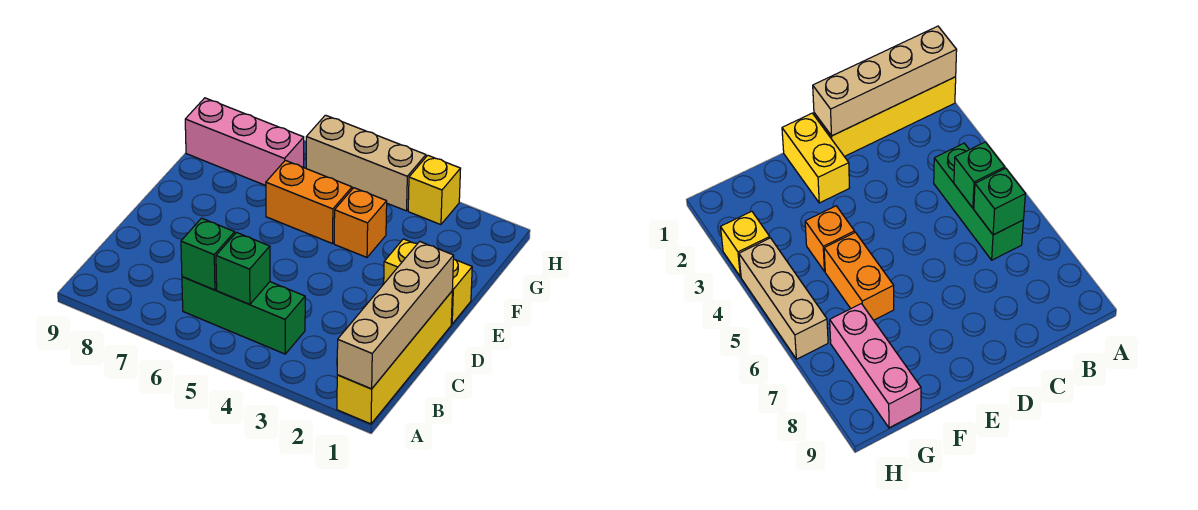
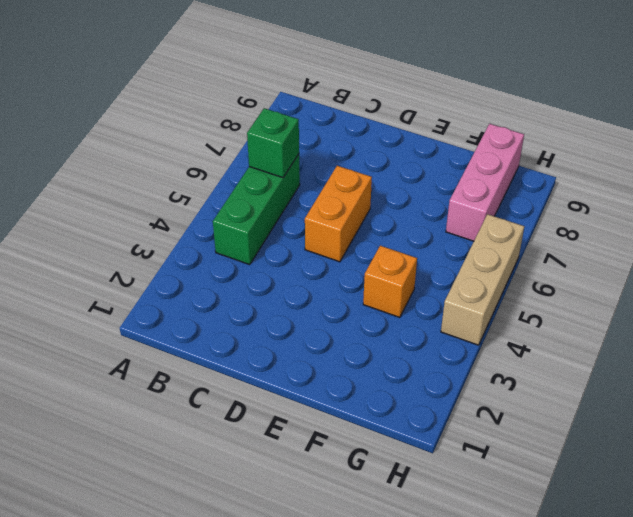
orange 1x2 brick [305,166,372,262] -> orange 1x2 brick moved to [266,160,352,244]
none -> yellow 1x4 brick [337,292,452,424]
none -> yellow 1x2 brick [384,239,472,324]

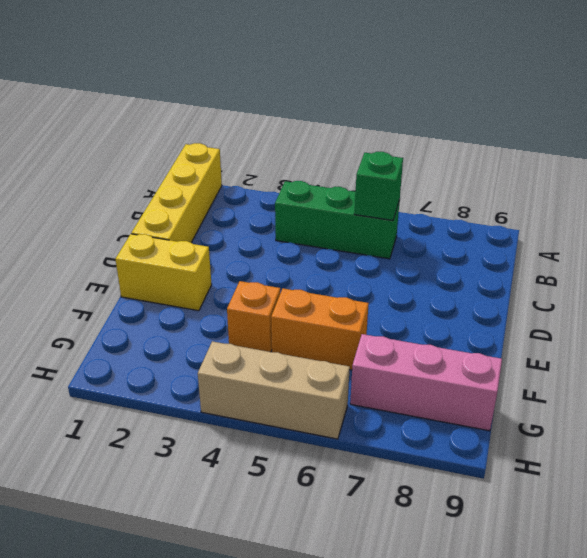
none -> yellow 1x1 brick [408,155,461,225]
none -> tan 1x4 brick [337,241,454,389]

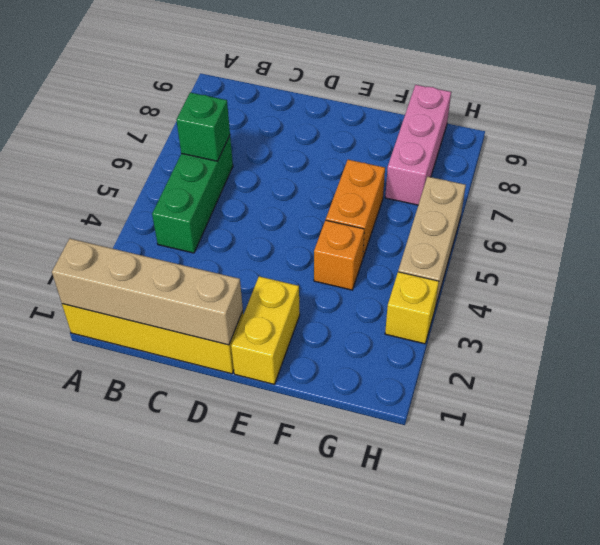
none -> green 1x1 brick [216,233,270,305]

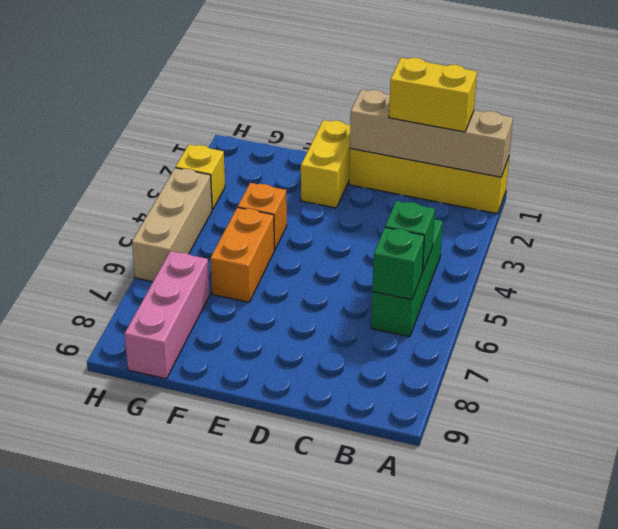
yellow 1x2 brick [389,58,477,132] -> none

